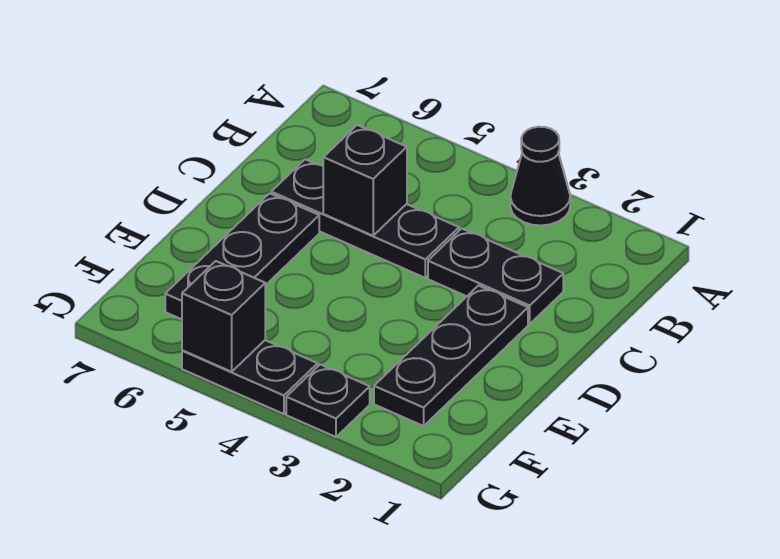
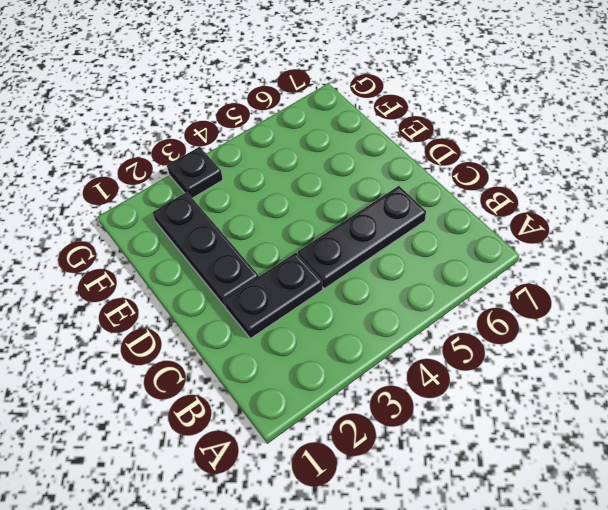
none -> black 1x1 cone [510,127,570,226]
none -> black 1x3 plate [165,193,319,319]

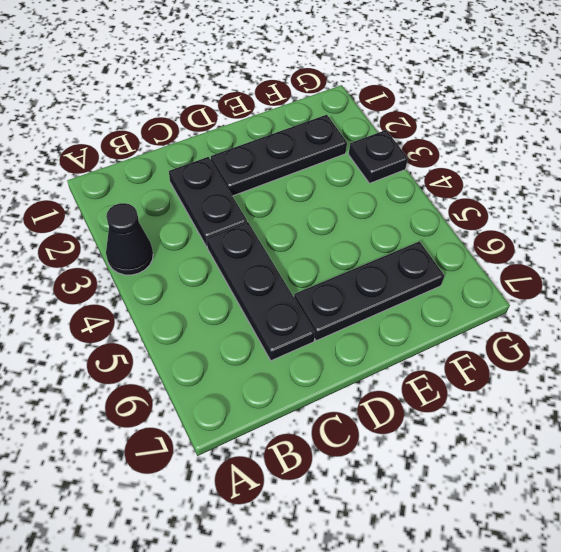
none -> black 1x2 plate [182,340,318,414]
none -> black 1x1 brick [323,125,407,236]

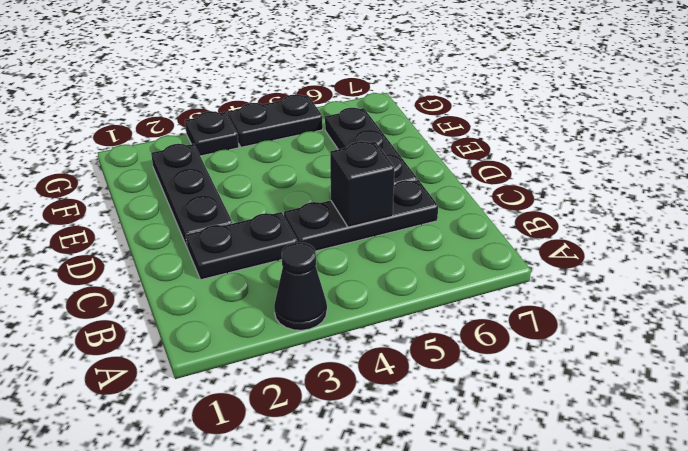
none -> black 1x1 brick [182,261,265,372]

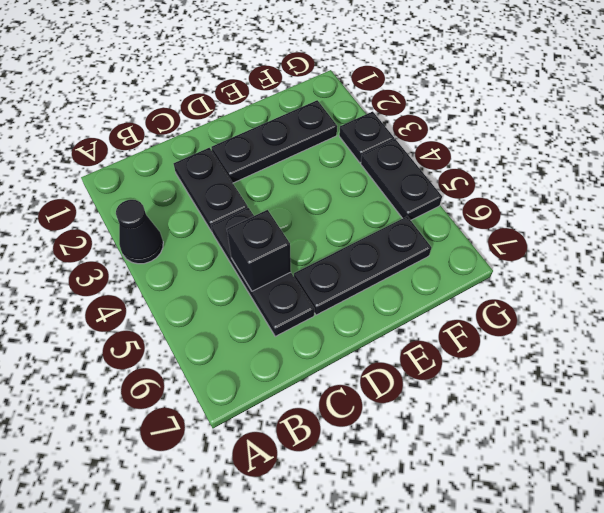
none -> black 1x1 brick [182,261,265,372]

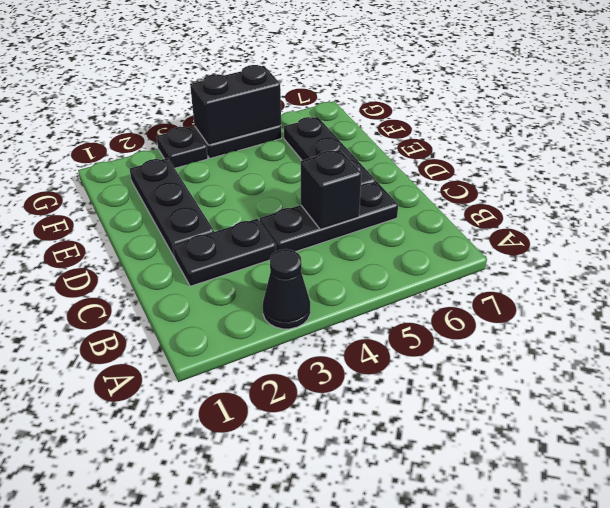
black 1x2 brick [190,65,281,145] -> black 1x1 brick [182,261,265,372]

